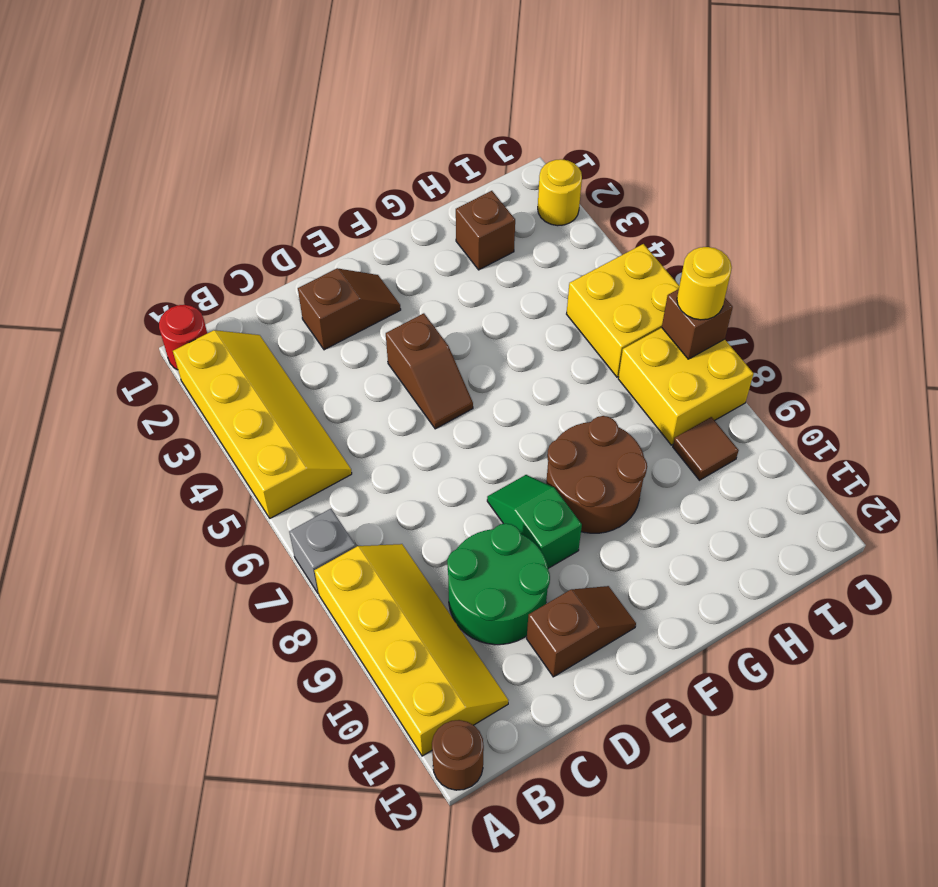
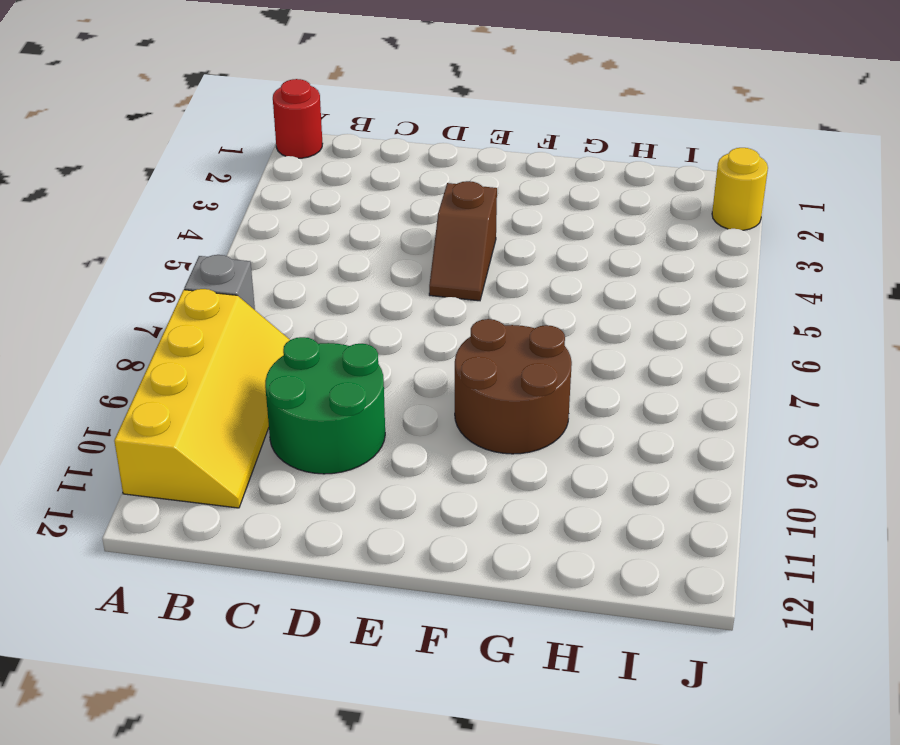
none -> yellow 2x4 slope [173,330,352,518]
none -> brown 1x1 round brick [432,720,484,790]
none -> brown 1x2 slope [298,268,401,350]

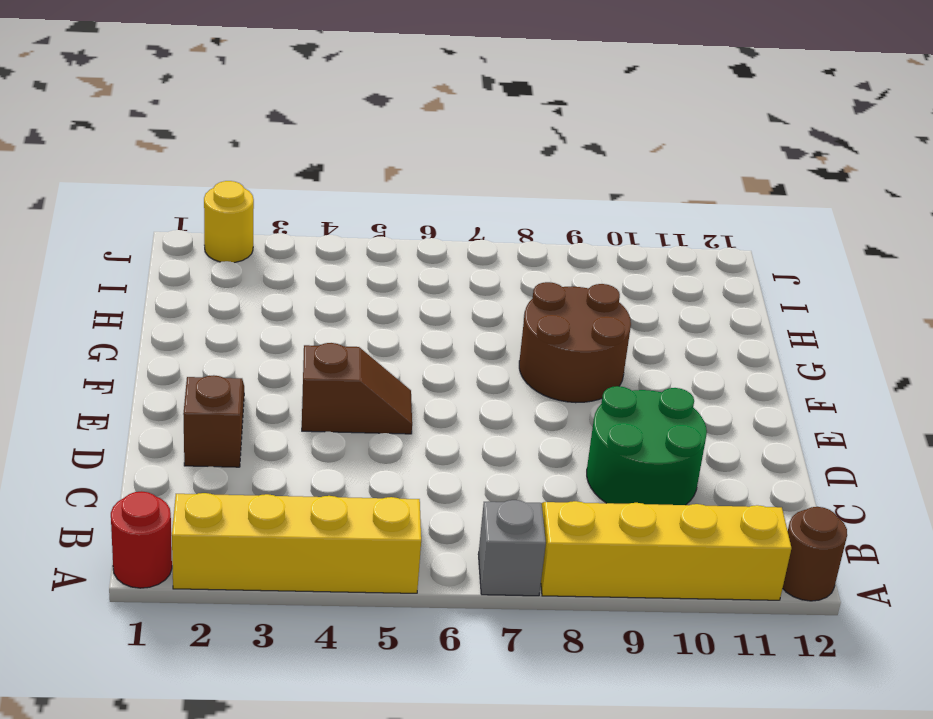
none -> brown 1x2 slope [527,586,636,677]
none -> green 1x2 slope [487,475,582,568]
none -> brown 1x1 brick [456,191,515,270]

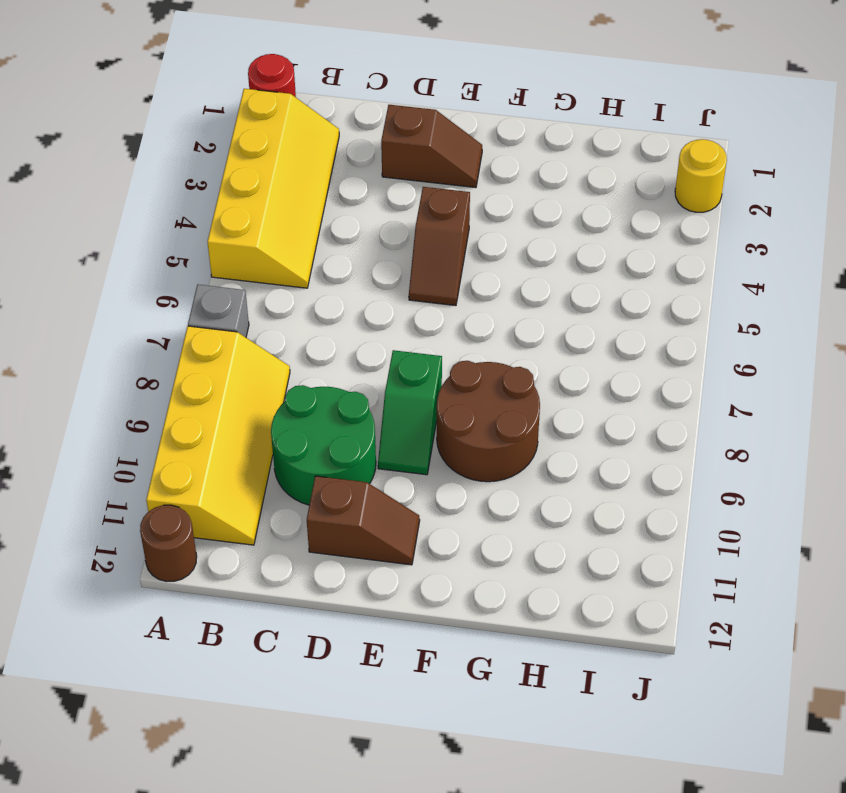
green 1x2 slope [378,350,442,475] -> green 1x2 slope turned to [487,475,582,568]
none -> brown 1x1 brick [456,191,515,270]
none -> yellow 2x2 brick [567,244,679,377]
none -> yellow 2x2 brick [618,328,754,445]

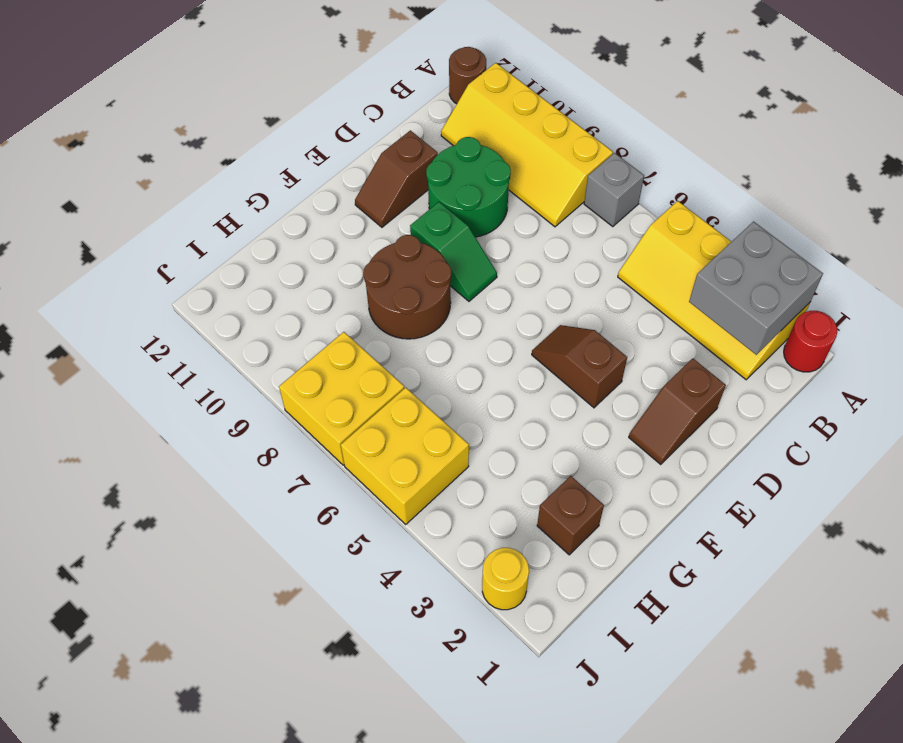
grey 2x2 brick [689,222,823,355] -> none
none -> brown 1x1 tile [673,417,739,480]
none -> brown 1x1 brick [662,289,733,359]
none -> yellow 1x1 round brick [677,247,732,320]

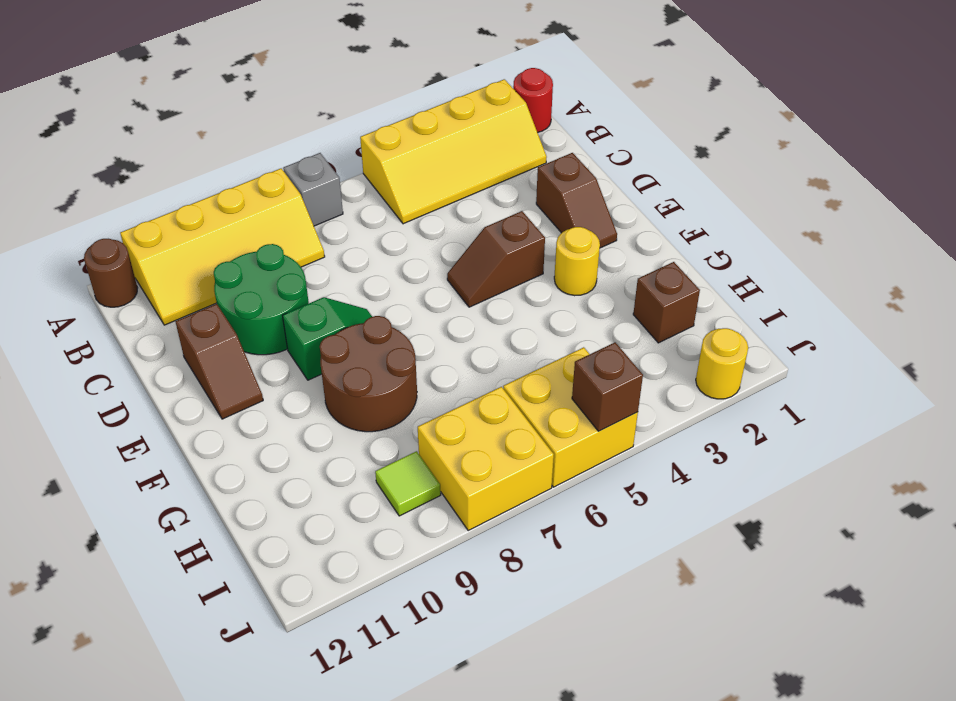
yellow 1x1 round brick [554,227,600,296] -> yellow 1x1 round brick moved to [677,247,732,320]
lime 1x1 tile [375,451,441,516] -> brown 1x1 tile [673,417,739,480]
brown 1x1 brick [572,342,643,431] -> brown 1x1 brick moved to [662,289,733,359]

